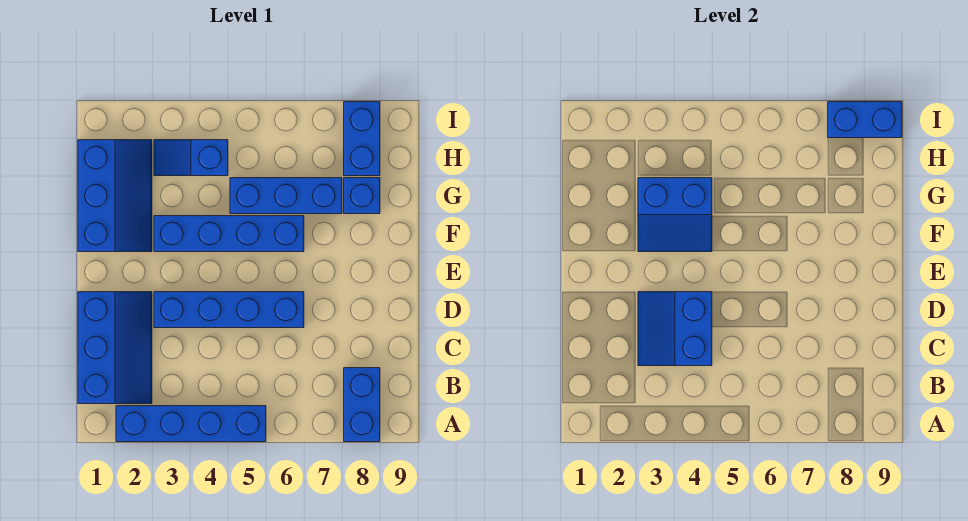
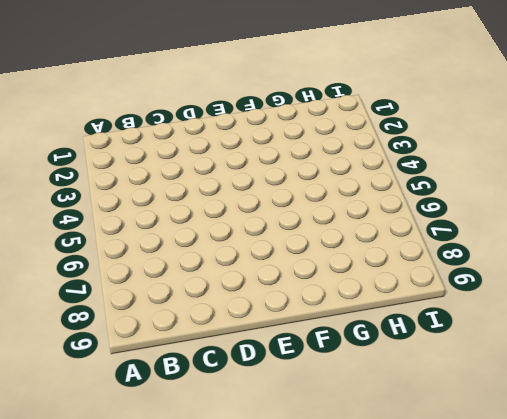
none -> blue 1x4 brick [116,406,266,442]
none -> blue 1x2 brick [344,368,380,442]
none -> blue 2x3 slope [78,292,152,404]

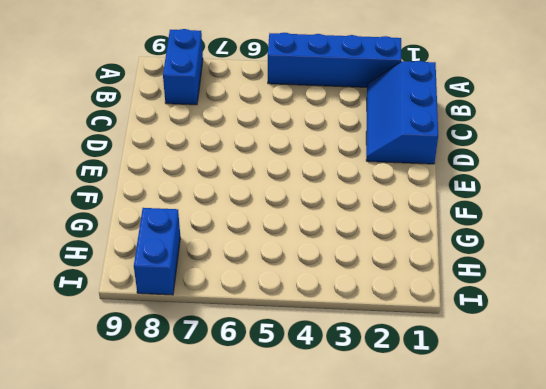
none -> blue 1x4 brick [154,292,304,328]
none -> blue 2x3 slope [78,140,152,252]
none -> blue 1x4 brick [154,216,304,252]

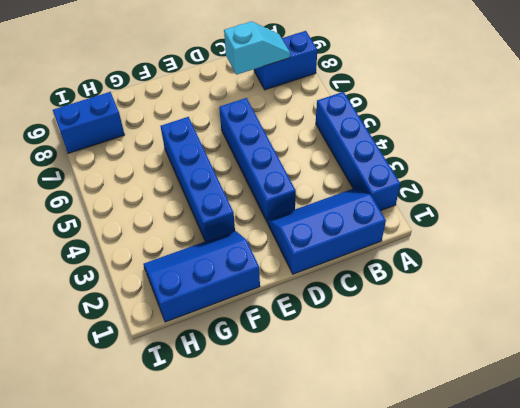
cyan 1x2 slope [224,21,290,75] -> none
none -> blue 1x3 brick [230,178,342,214]
none -> blue 1x1 brick [344,178,380,214]
none -> blue 1x2 slope [154,140,228,176]

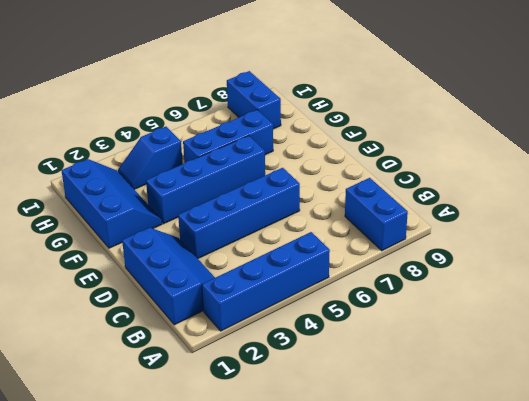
none -> blue 1x1 brick [344,178,380,214]
none -> blue 2x2 slope [638,292,712,366]
none -> blue 2x2 slope [638,178,712,252]

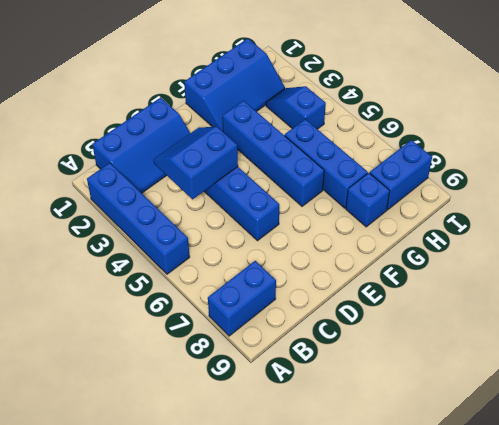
none -> blue 2x2 slope [638,178,712,252]
none -> blue 1x2 brick [828,102,902,138]

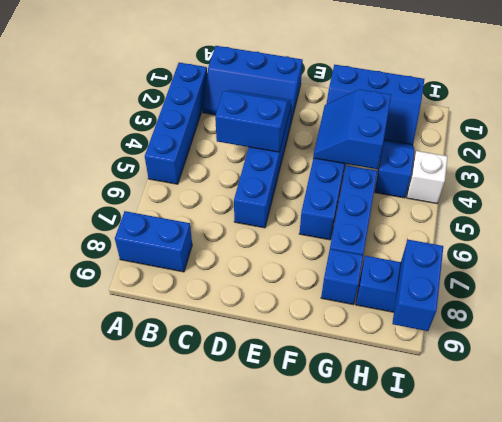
white 1x1 brick [407,151,448,204] -> none

